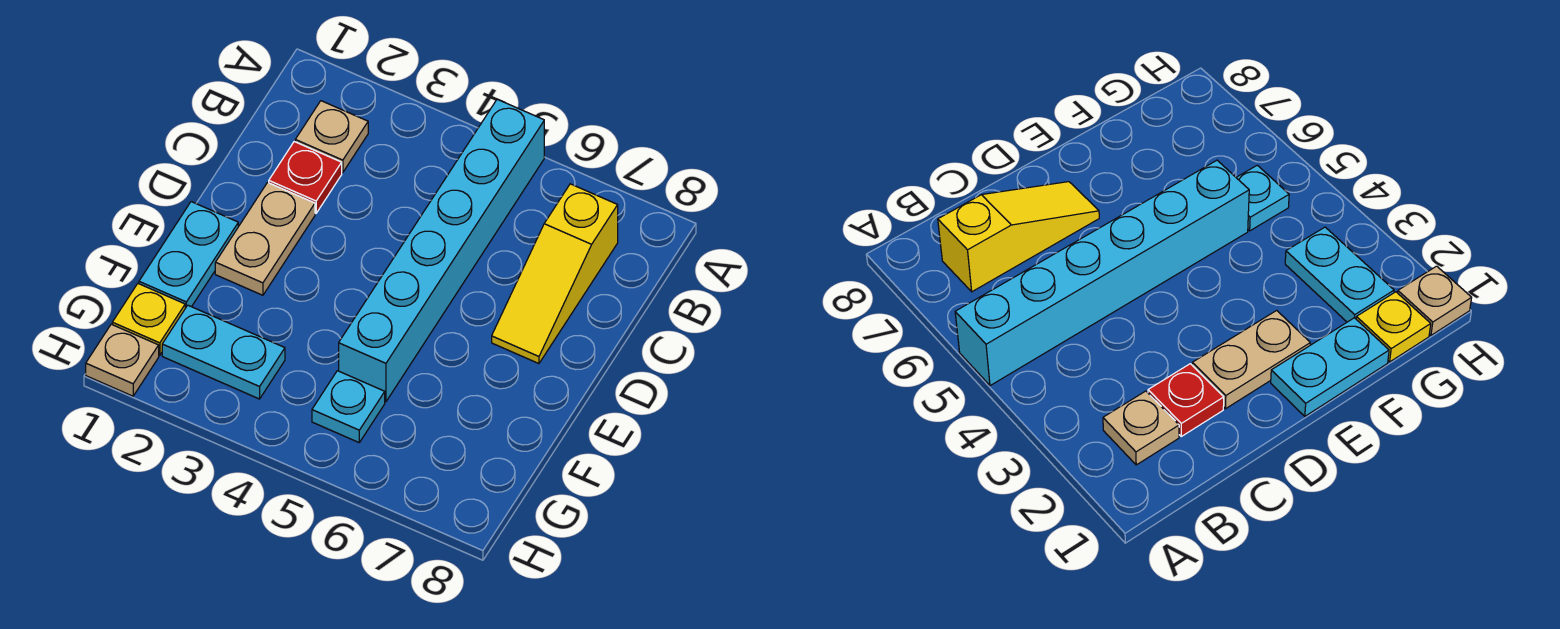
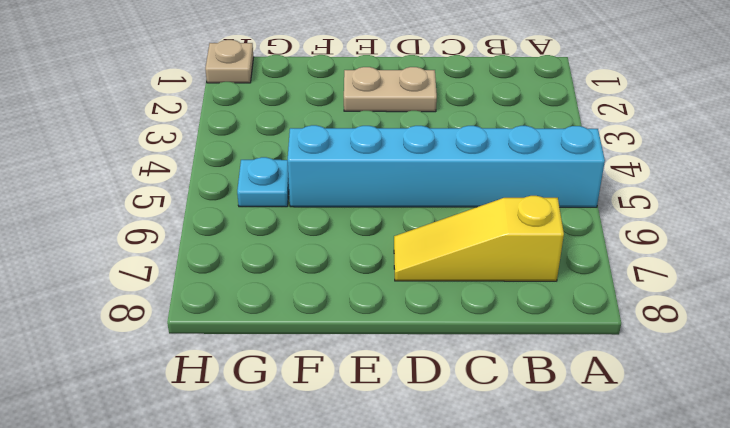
none -> tan 1x1 plate [295,101,368,173]
none -> red 1x1 plate [269,142,342,213]

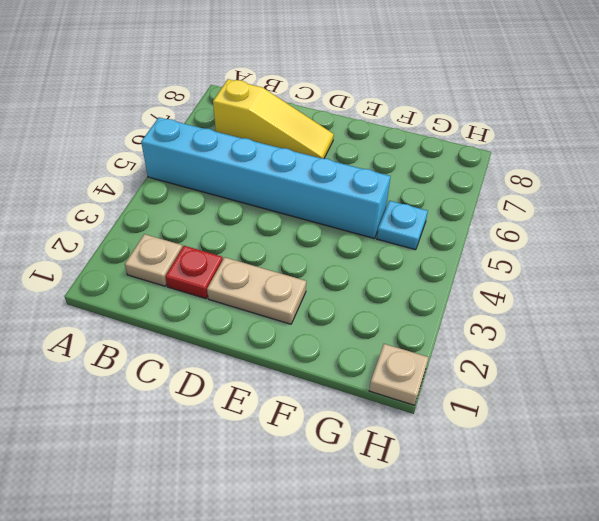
none -> cyan 1x2 plate [139,202,238,308]
none -> yellow 1x1 plate [112,284,185,355]

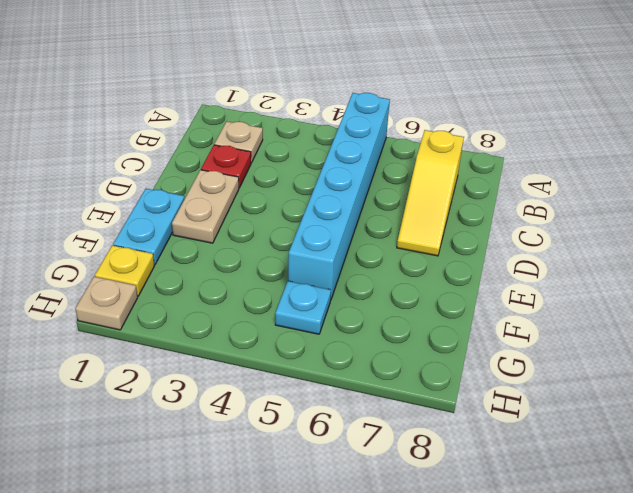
none -> cyan 1x2 plate [162,305,285,399]

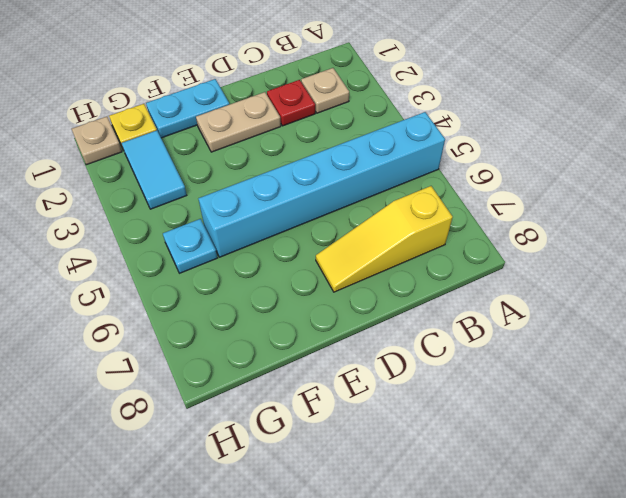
cyan 1x2 tile [121,131,187,209] -> cyan 1x2 plate [162,305,285,399]

